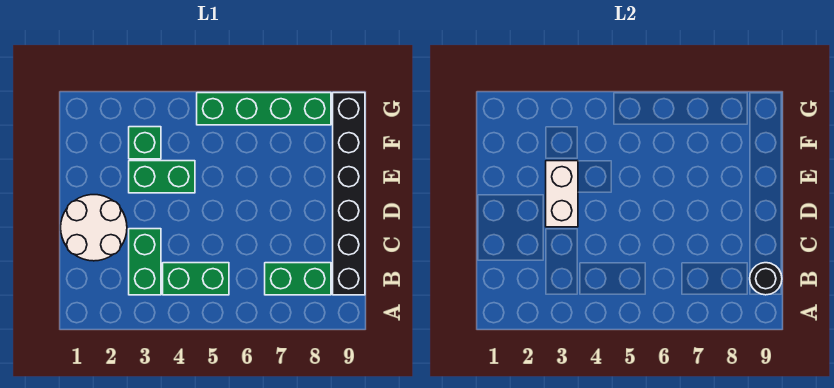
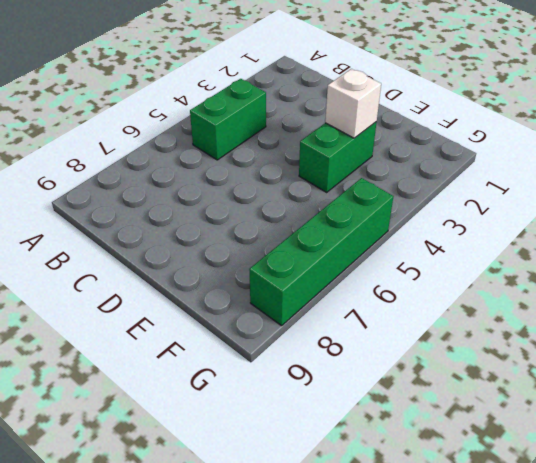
white 1x1 brick [325,69,381,138] -> white 1x2 brick [546,161,578,227]
none -> green 1x2 brick [129,229,161,295]
none -> green 1x2 brick [265,263,331,295]

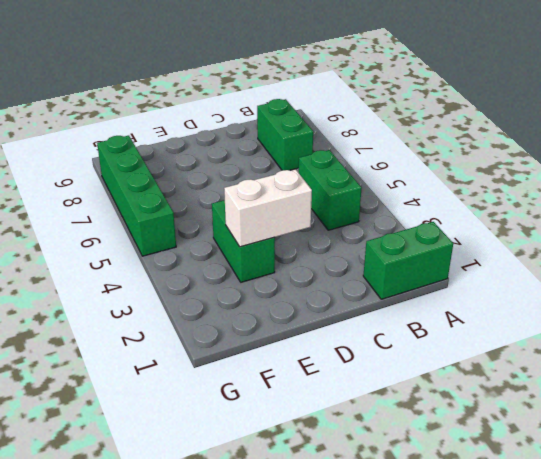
green 1x2 brick [363,222,453,299] -> green 1x2 brick moved to [129,229,161,295]
none -> black 1x6 brick [333,93,365,295]
none -> white 2x2 round brick [61,195,127,261]

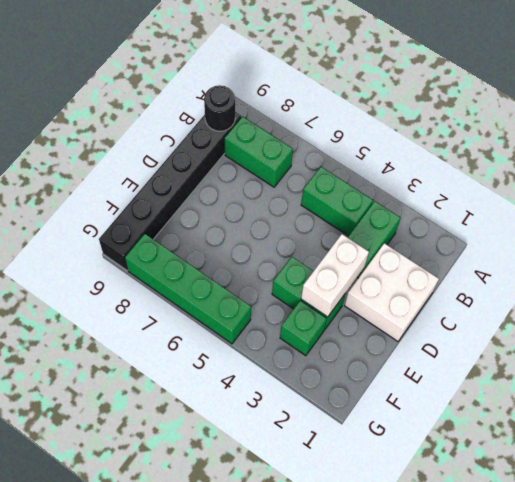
white 2x2 brick [344,243,439,341] -> white 2x2 round brick [61,195,127,261]

